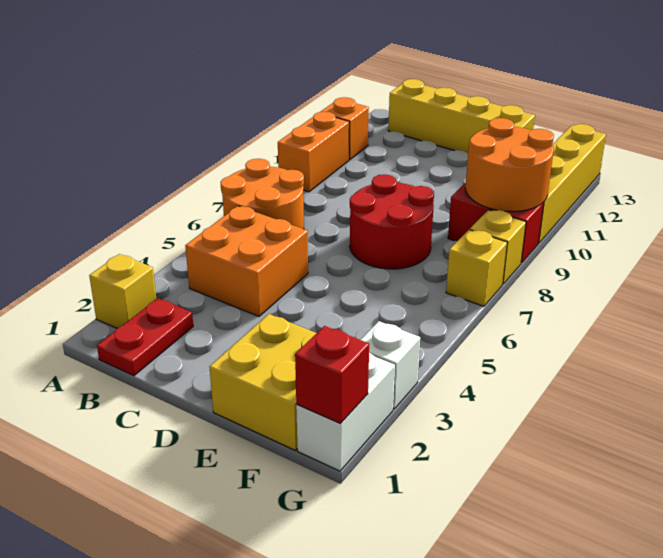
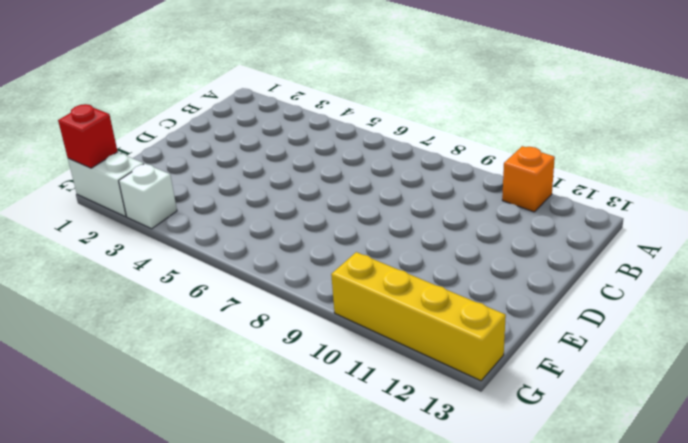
none -> yellow 1x1 brick [89,254,156,328]
none -> orange 2x2 round brick [221,159,304,229]
none -> orange 1x2 brick [278,112,349,192]

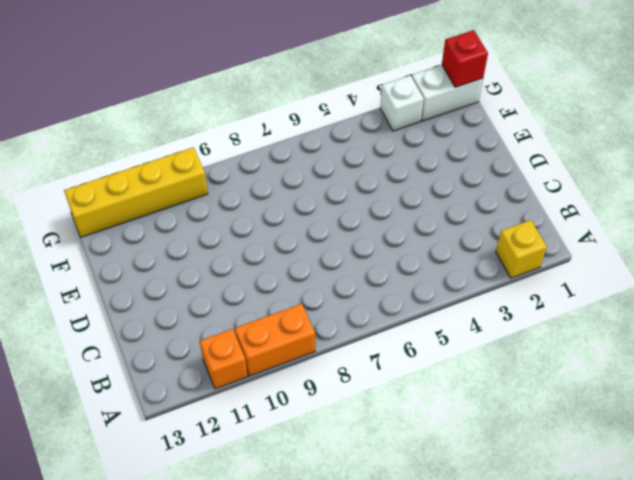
none -> orange 2x2 round brick [221,159,304,229]
none -> red 1x2 plate [97,298,193,376]
none -> orange 2x2 brick [185,206,308,316]

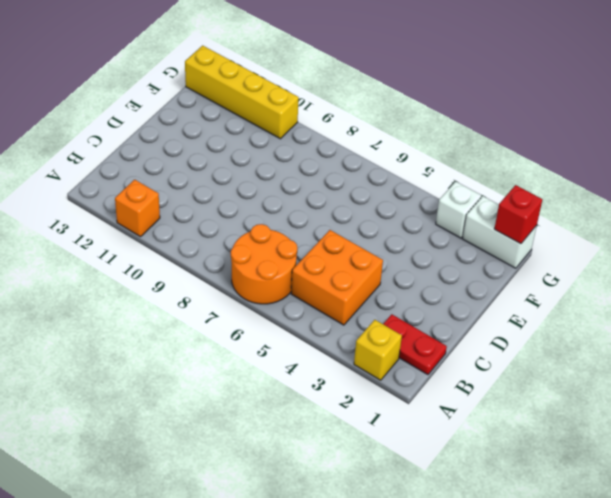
none -> orange 1x2 brick [278,112,349,192]
none -> yellow 1x4 brick [388,79,535,153]
none -> red 2x2 round brick [350,174,434,269]

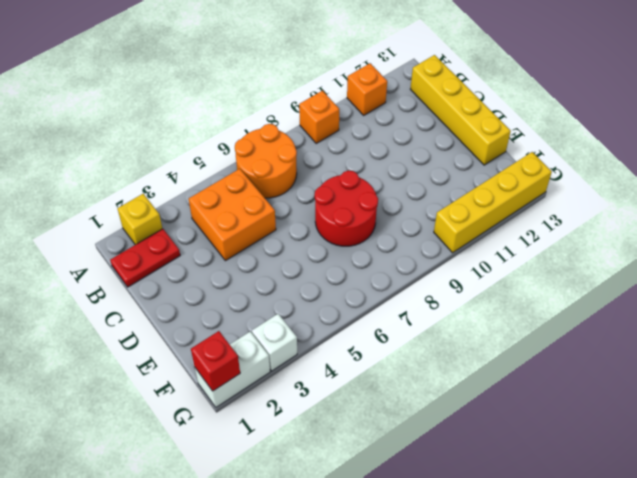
orange 1x1 brick [299,91,339,143] -> orange 1x2 brick [278,112,349,192]
none -> yellow 2x2 brick [209,314,316,450]
none -> red 1x2 brick [448,183,544,263]
none -> yellow 1x1 brick [446,230,507,306]

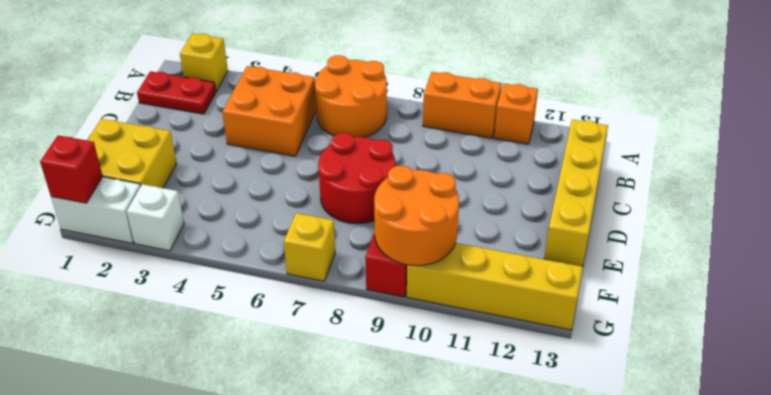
none -> yellow 1x1 brick [470,210,526,284]

